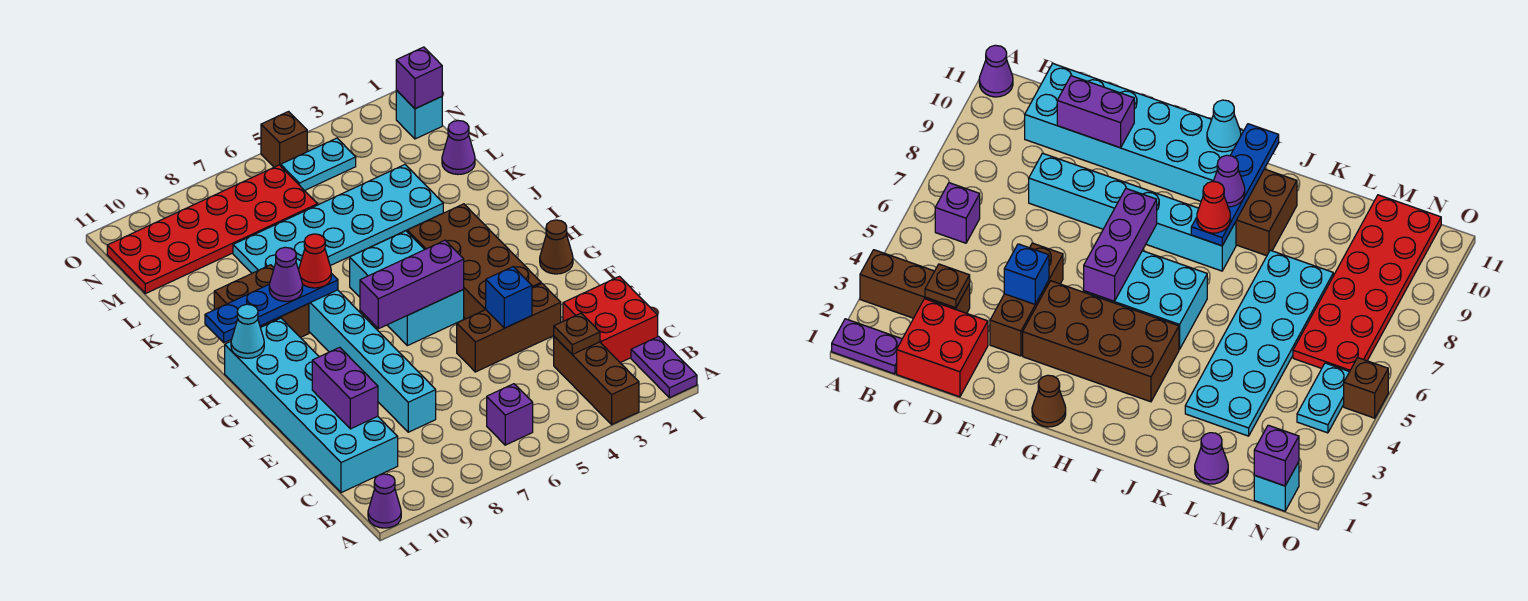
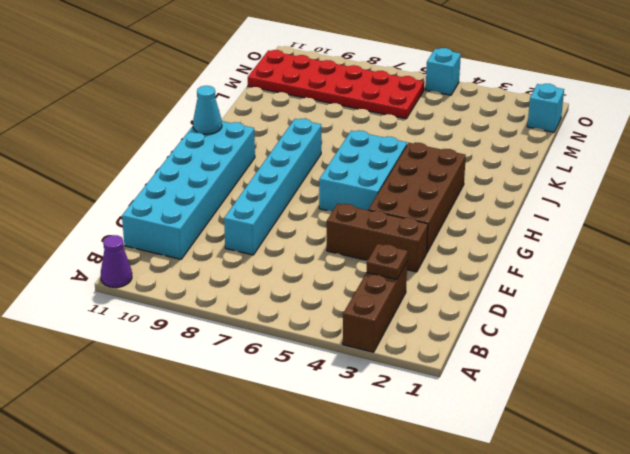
cyan 1x1 brick [426,48,461,95] -> brown 1x1 brick [261,112,307,167]
none -> purple 1x2 plate [631,337,697,398]
none -> purple 1x1 brick [487,384,533,445]
none -> red 2x2 brick [563,277,658,363]

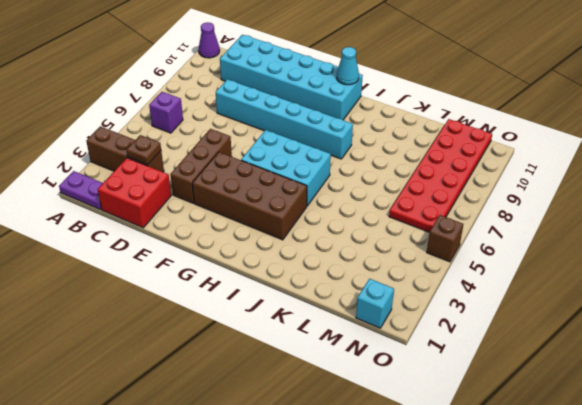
none -> brown 1x1 cone [540,220,573,274]
none -> brown 2x2 brick [214,265,309,338]
none -> cyan 2x6 plate [233,165,443,273]

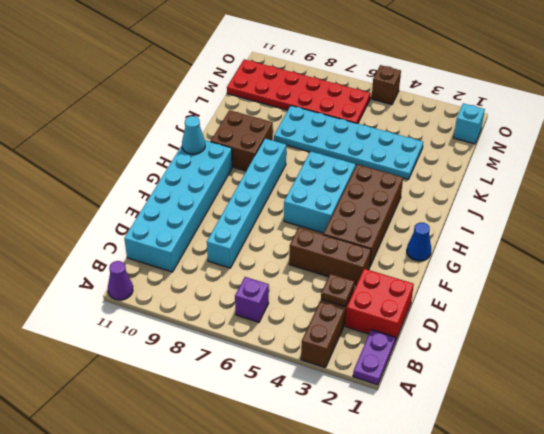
blue 1x1 cone [407,222,431,261] -> brown 1x1 cone [540,220,573,274]
none -> purple 1x1 cone [442,121,475,174]
none -> cyan 1x2 plate [281,138,356,191]
none -> purple 1x2 brick [312,347,378,429]

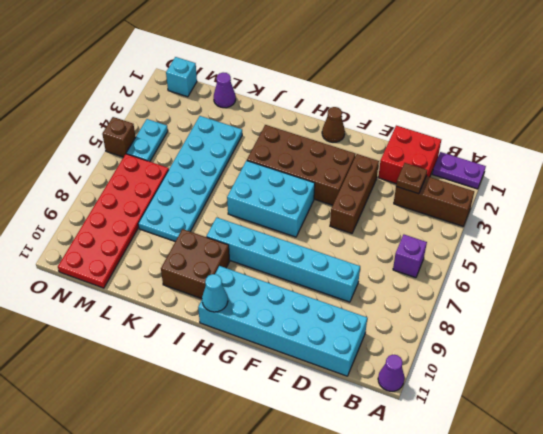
none -> purple 1x2 brick [312,347,378,429]
none -> blue 1x1 brick [486,267,532,328]
none -> purple 1x3 brick [360,240,464,329]

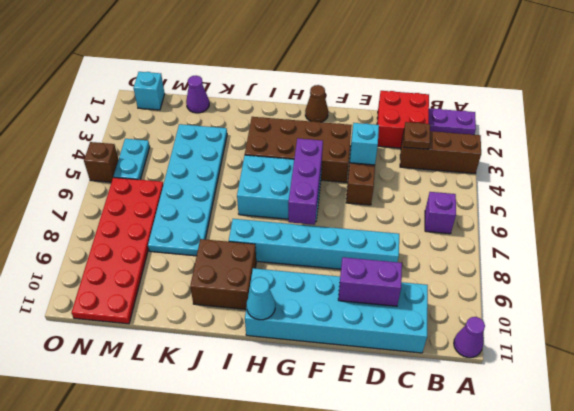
cyan 1x1 brick [350,123,379,165] -> blue 1x1 brick [486,267,532,328]
none -> blue 1x4 plate [205,273,338,343]
none -> purple 1x1 brick [396,47,442,109]
none -> red 1x1 cone [299,234,331,288]

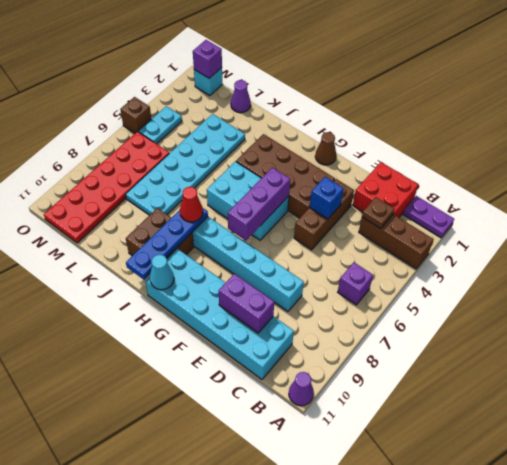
none -> purple 1x1 cone [269,247,303,301]

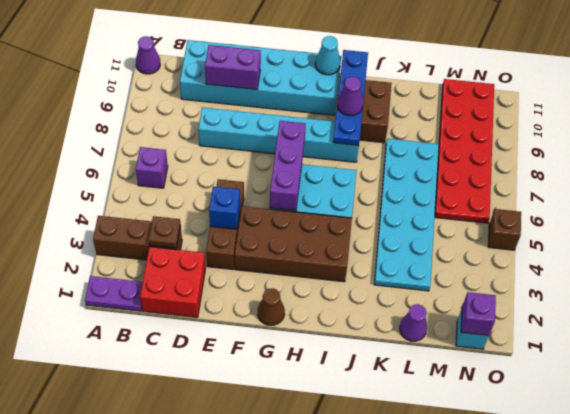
none -> cyan 1x2 plate [281,138,356,191]
none -> red 1x1 cone [299,234,331,288]

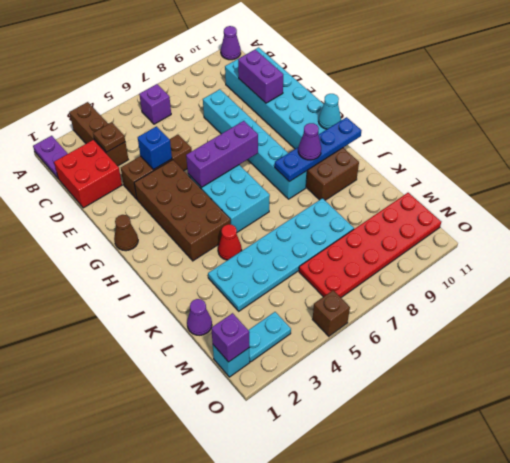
red 1x1 cone [218,224,242,260] -> red 1x1 cone moved to [299,234,331,288]
cyan 1x2 plate [248,312,291,362] -> cyan 1x2 plate moved to [281,138,356,191]

